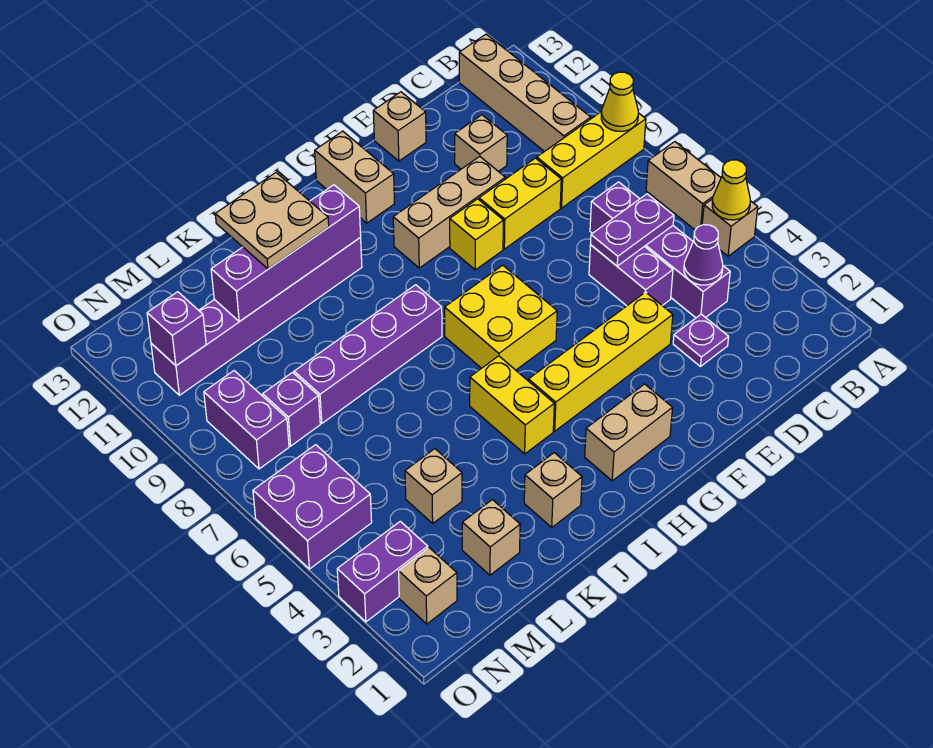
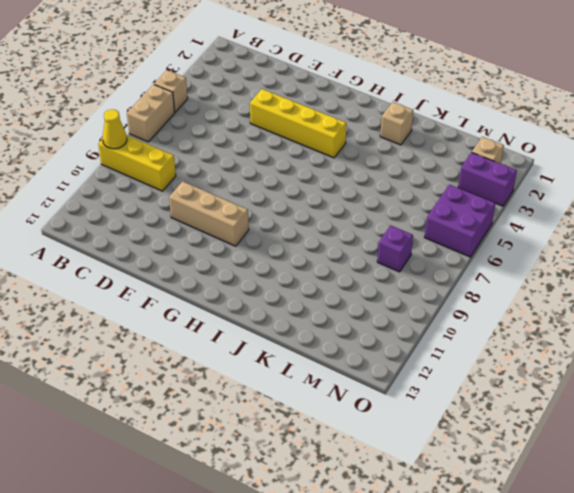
none -> tan 1x4 brick [459,34,591,152]
none -> purple 1x4 brick [590,182,730,318]
none -> purple 1x1 plate [673,314,729,366]
none -> purple 1x2 brick [589,245,673,306]

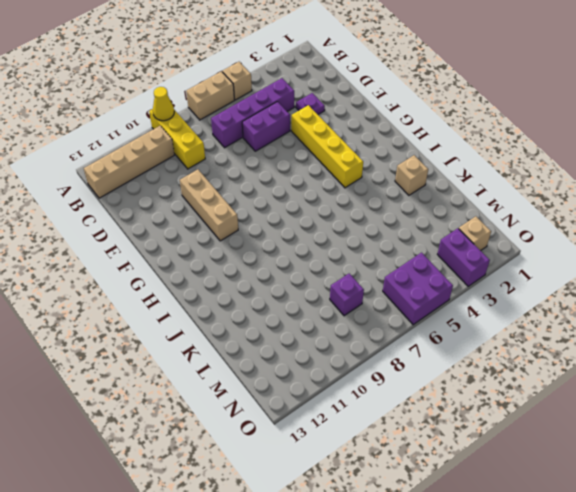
none -> yellow 1x2 brick [479,158,561,249]
none -> tan 1x1 brick [455,115,507,172]
none -> tan 1x1 brick [373,92,426,161]
none -> yellow 1x1 brick [450,199,503,270]

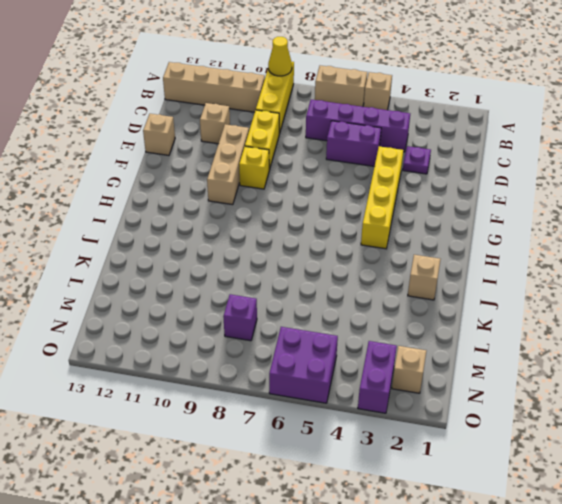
none -> tan 1x2 brick [585,384,672,481]
none -> yellow 2x2 brick [445,265,557,370]
none -> tan 1x2 brick [315,131,394,223]
none -> yellow 1x2 brick [470,356,554,454]

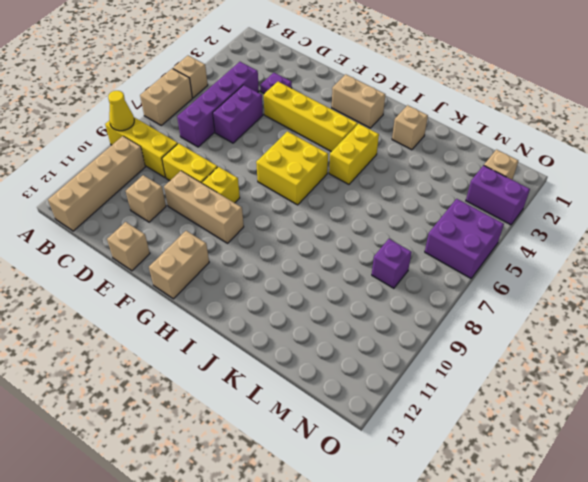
none -> purple 1x4 brick [294,285,442,423]
none -> purple 1x6 brick [151,238,362,395]
none -> tan 1x1 brick [462,500,520,575]
none -> tan 1x1 brick [405,449,462,523]

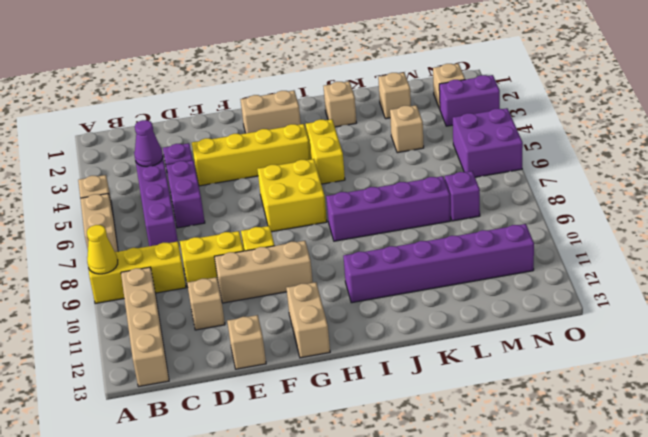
none -> purple 1x2 brick [204,371,289,469]
none -> yellow 1x1 cone [712,160,750,220]
none -> purple 1x2 plate [591,194,674,266]
none -> purple 1x4 brick [211,185,361,322]

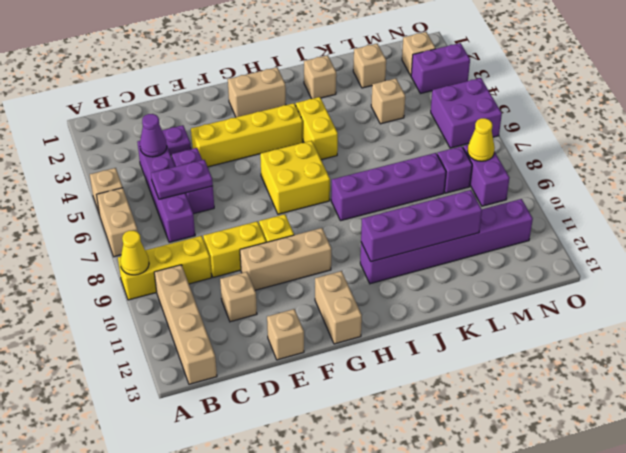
yellow 1x1 cone [468,118,495,161] -> yellow 1x1 cone moved to [712,160,750,220]
none -> purple 1x1 brick [147,292,206,366]
none -> tan 2x2 plate [215,173,329,269]

